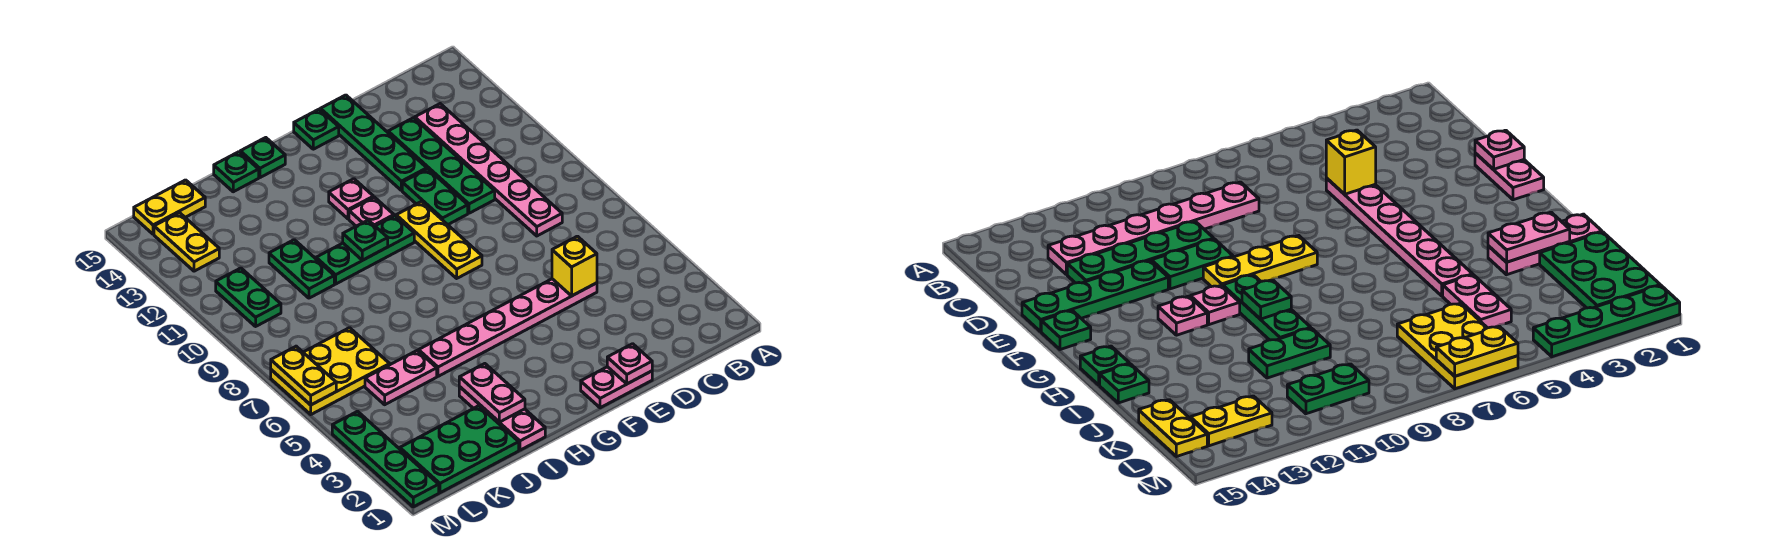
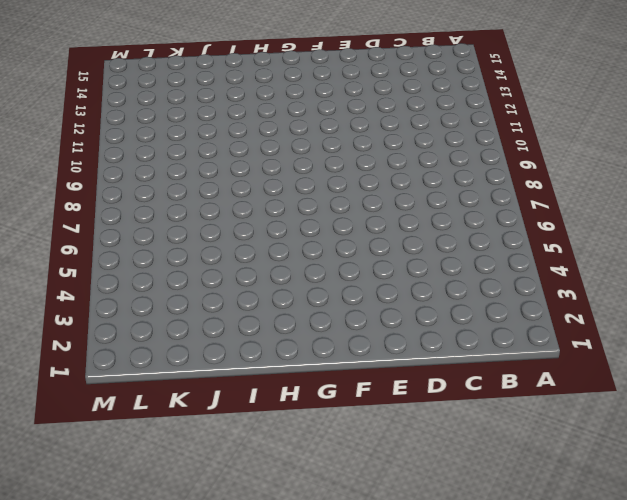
none -> pink 1x6 plate [415,104,562,236]
none -> pink 1x6 plate [419,279,597,376]
none -> green 1x4 plate [388,118,495,213]

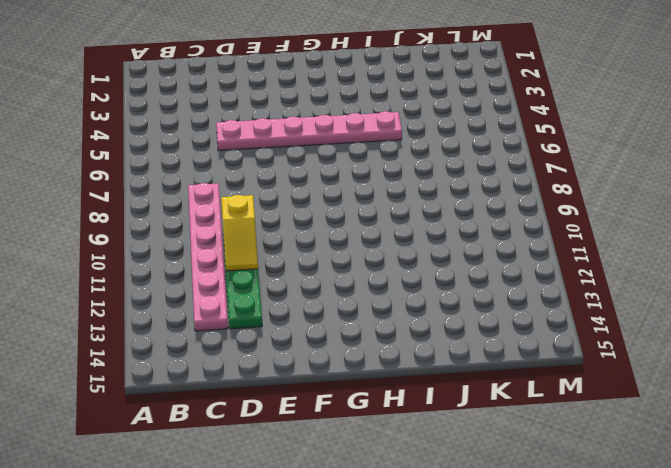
yellow 1x2 slope [221,195,258,271] -> none
none -> pink 1x2 plate [581,367,652,408]
none -> green 1x2 plate [402,169,468,225]
none -> green 1x4 plate [320,95,427,191]

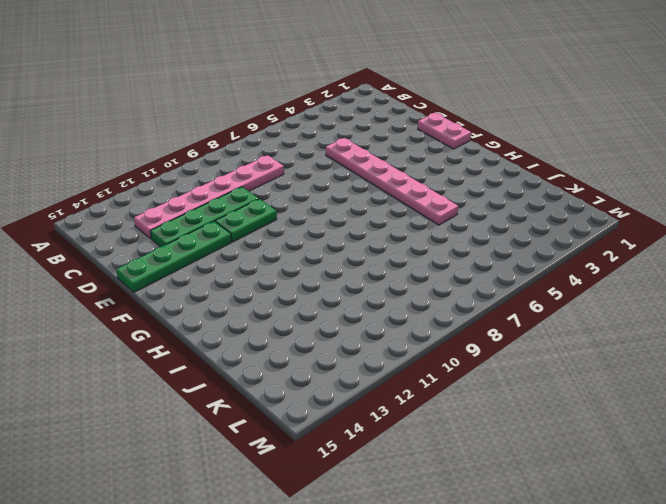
none -> yellow 1x3 plate [396,202,482,278]
none -> green 1x1 plate [294,109,339,149]
none -> green 1x3 plate [316,216,414,284]

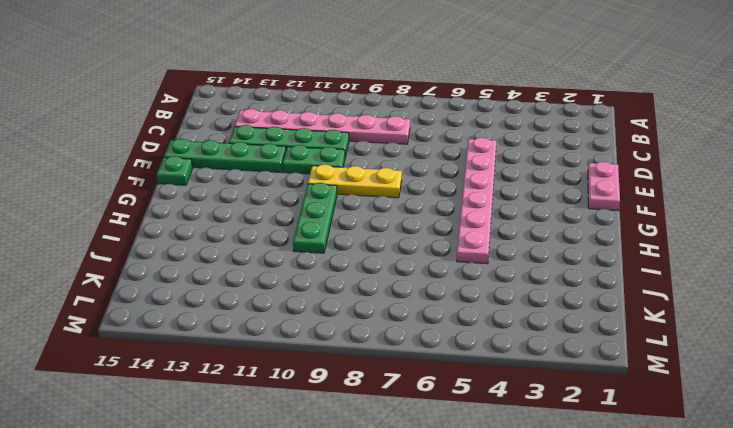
none -> pink 1x1 plate [349,197,394,226]
none -> pink 1x1 plate [329,179,373,219]
none -> green 1x1 plate [240,138,285,178]

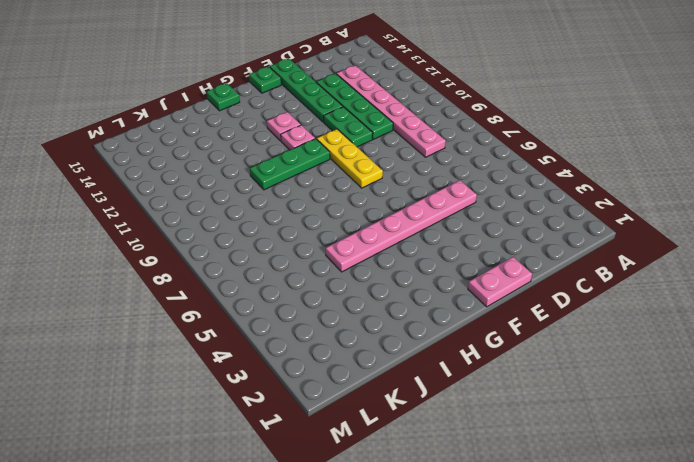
none -> pink 1x3 plate [459,387,545,450]
none -> green 1x1 plate [214,152,259,192]
none -> green 2x3 plate [400,406,519,493]

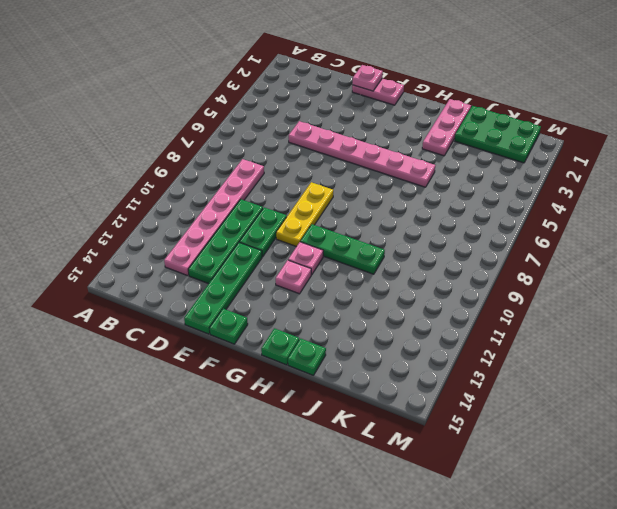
none -> pink 1x2 plate [365,351,437,405]
none -> green 1x2 plate [269,240,334,298]
none -> yellow 2x3 plate [271,328,390,414]

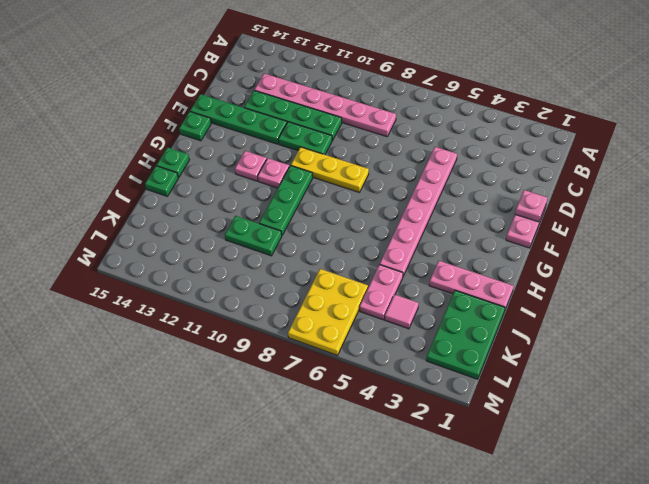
pink 1x1 tile [385,295,418,329] -> none
none -> yellow 1x2 plate [134,180,205,234]
none -> green 1x2 plate [216,268,281,326]
none -> yellow 1x2 plate [154,213,219,271]

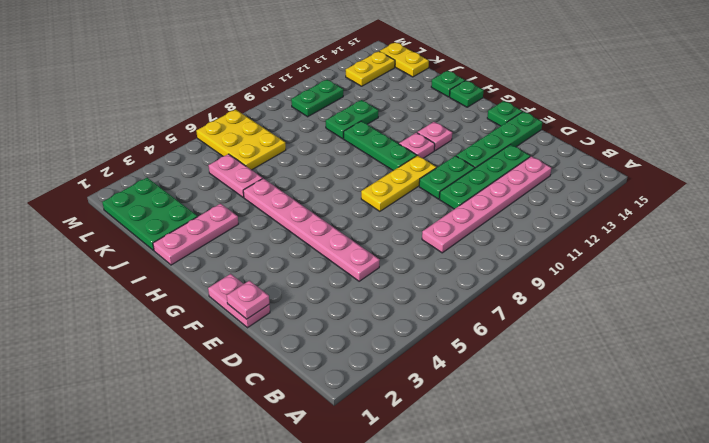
none -> green 1x4 plate [332,411,439,507]
none -> yellow 1x1 brick [552,236,597,296]
none -> green 1x1 plate [343,220,388,260]

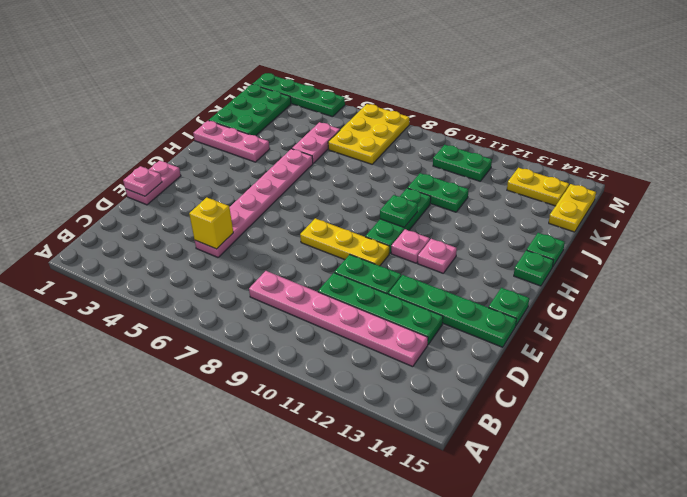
none -> pink 1x2 plate [459,364,525,422]
none -> yellow 1x2 plate [271,346,336,405]

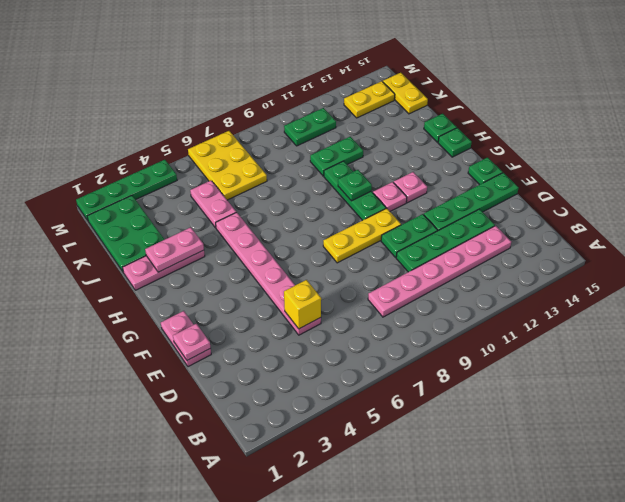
none -> yellow 1x2 plate [271,346,336,405]

